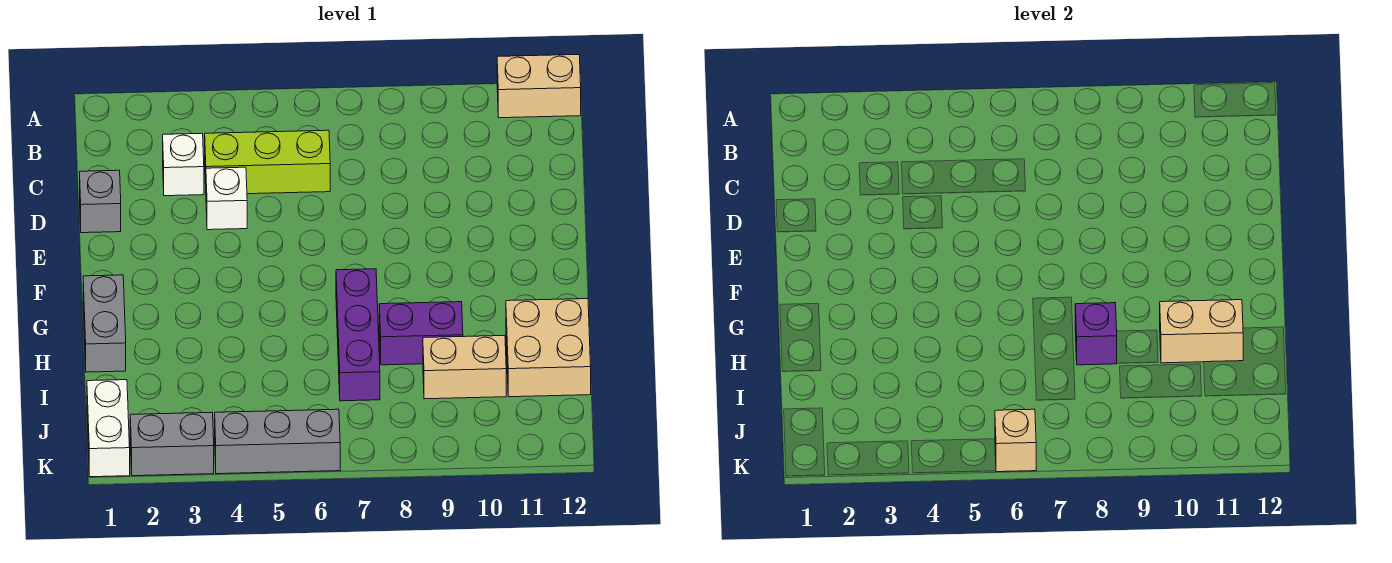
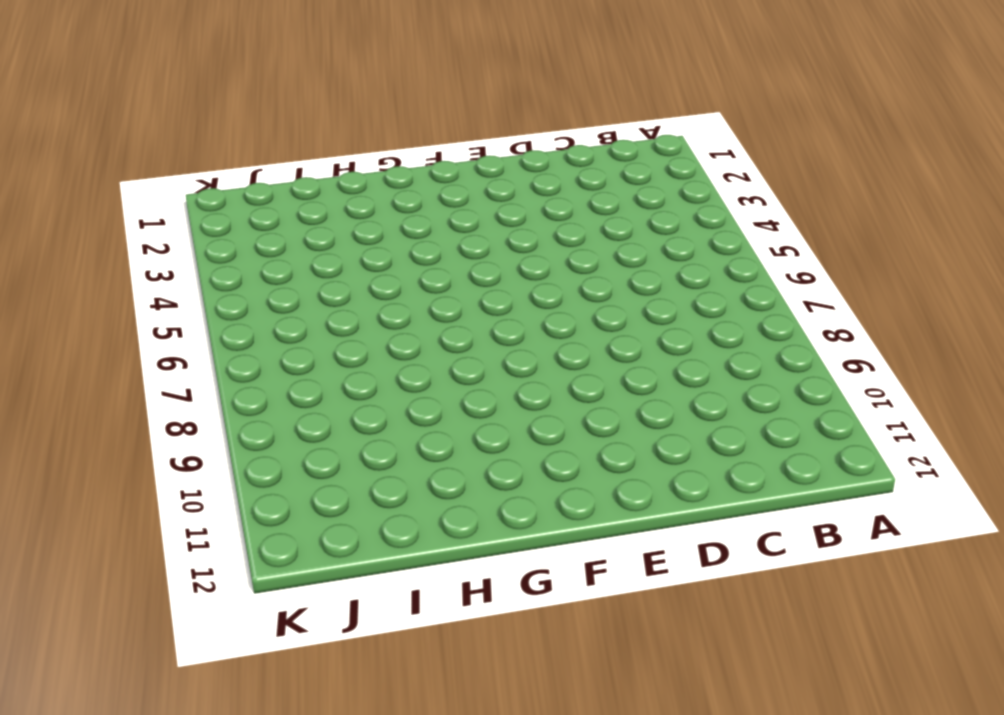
none -> tan 1x2 brick [497,55,581,118]
none -> white 1x1 brick [163,133,204,196]
none -> lime 1x3 brick [205,130,330,194]

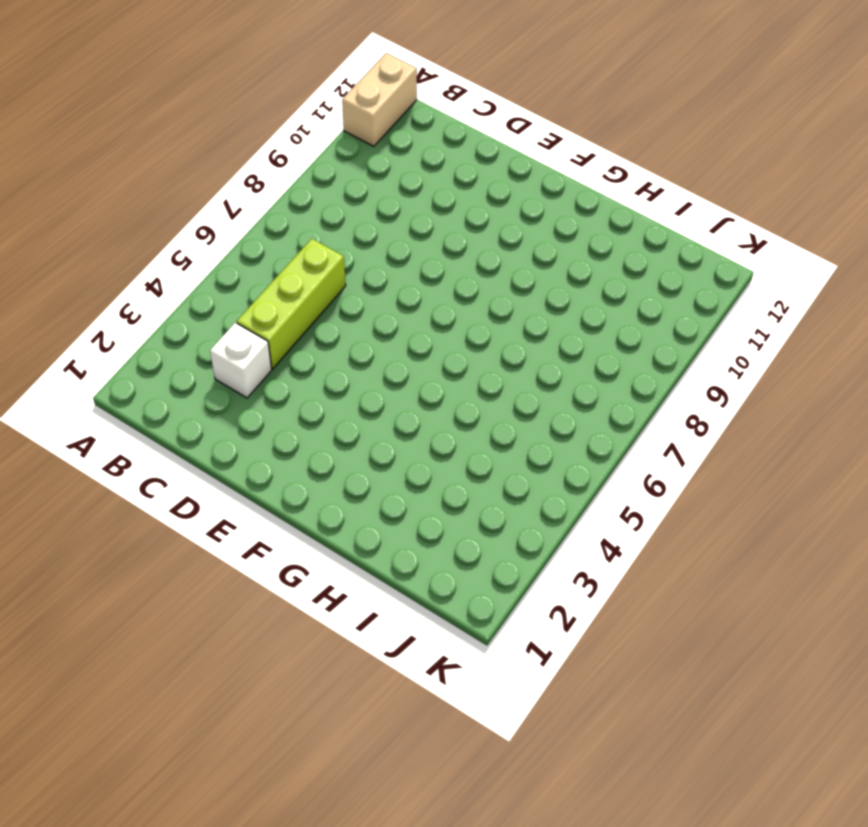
none -> grey 1x1 brick [80,170,121,233]
none -> white 1x1 brick [206,167,247,230]
none -> grey 1x2 brick [83,275,126,372]

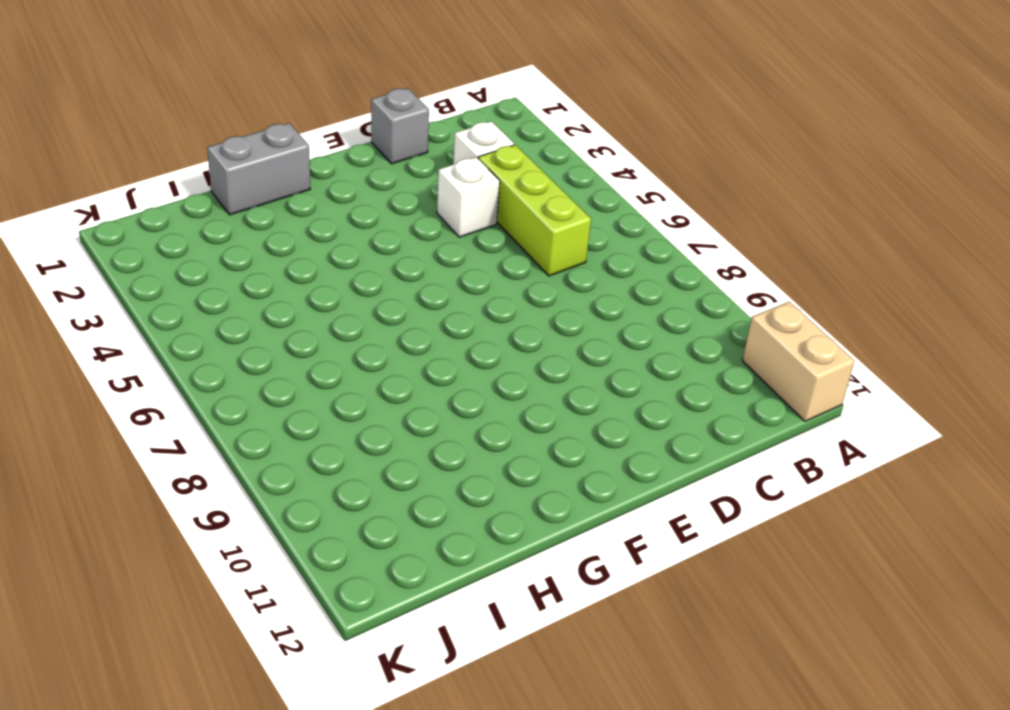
none -> purple 1x3 brick [336,269,380,401]
none -> purple 1x2 brick [379,302,463,365]
none -> tan 2x2 brick [506,299,591,397]

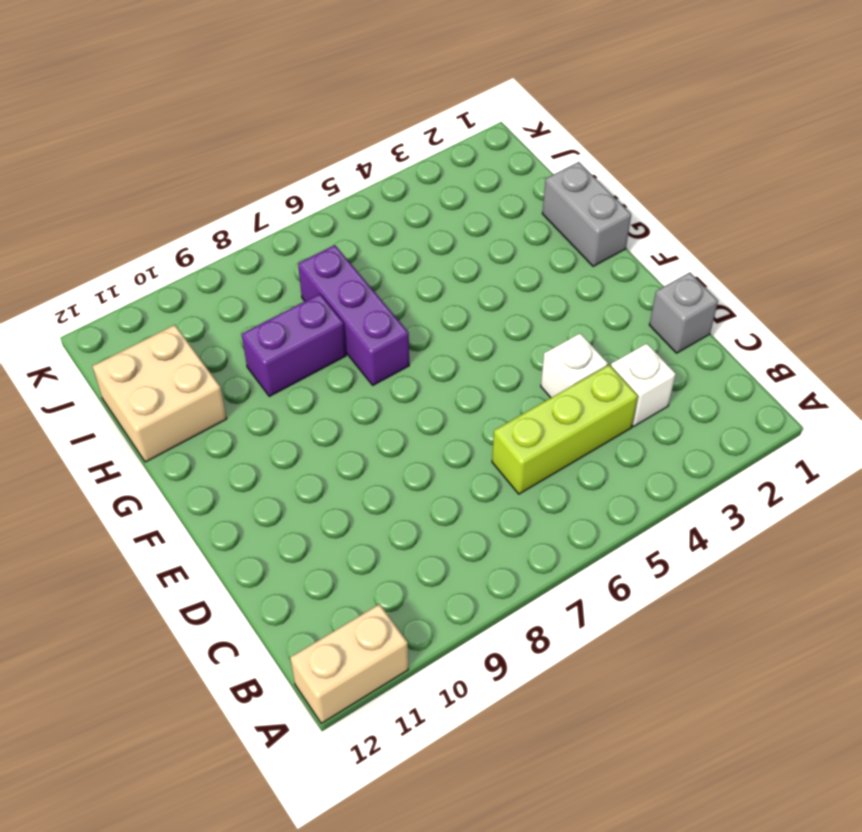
none -> tan 1x2 brick [423,336,506,399]
none -> white 1x2 brick [87,380,130,477]
none -> grey 1x2 brick [130,412,214,476]

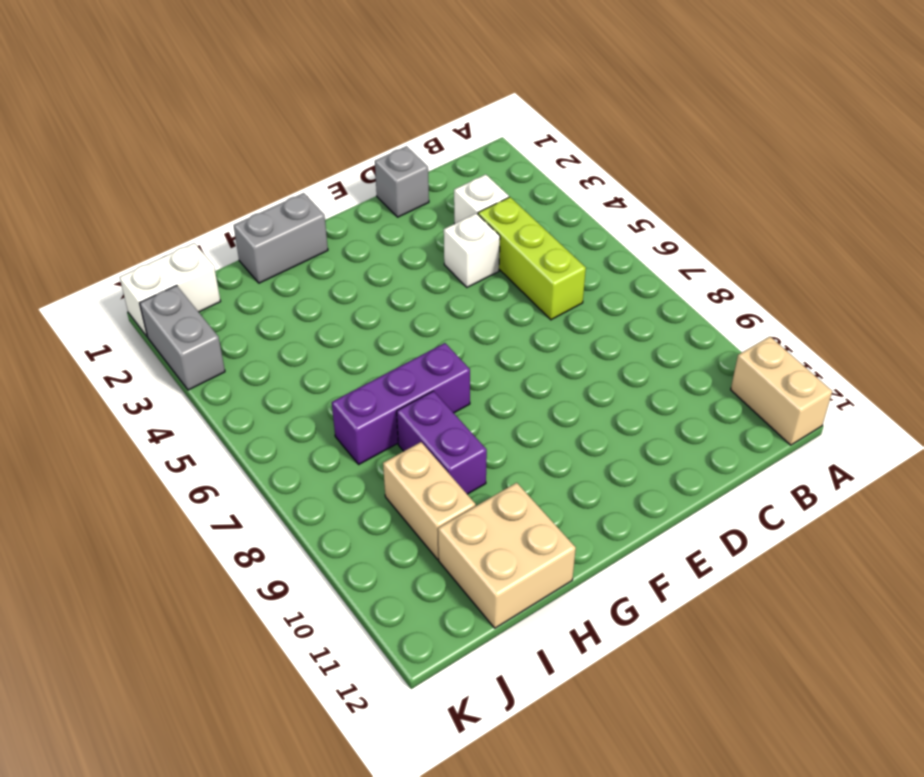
none -> grey 1x3 brick [215,409,340,474]
none -> purple 1x1 brick [1075,303,1117,365]
none -> tan 1x2 brick [1160,300,1243,363]

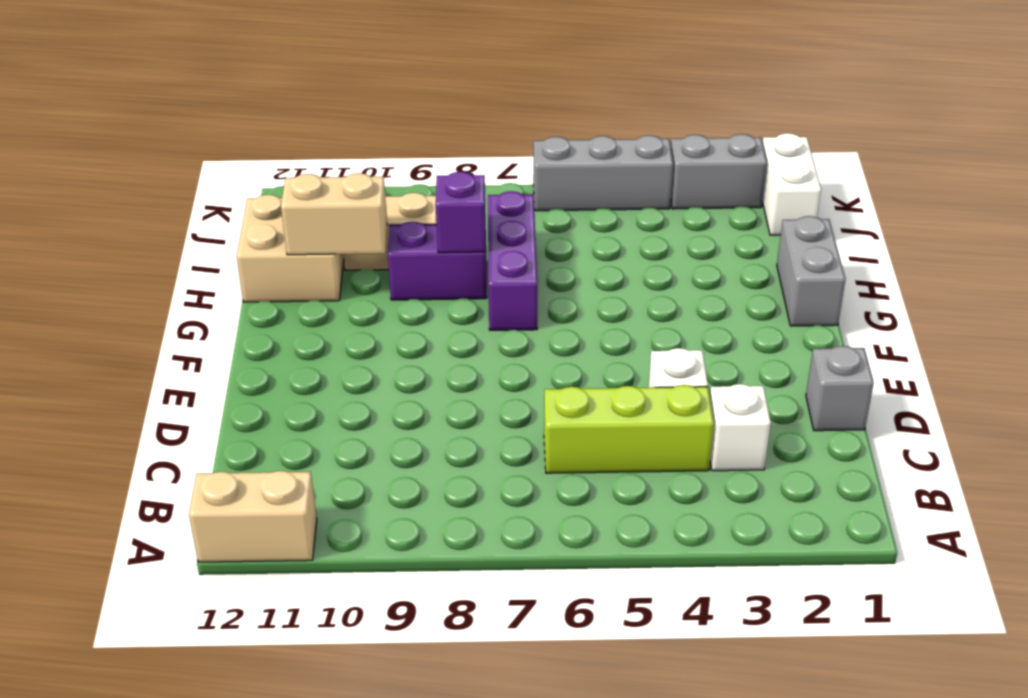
none -> tan 1x1 brick [995,409,1036,472]

